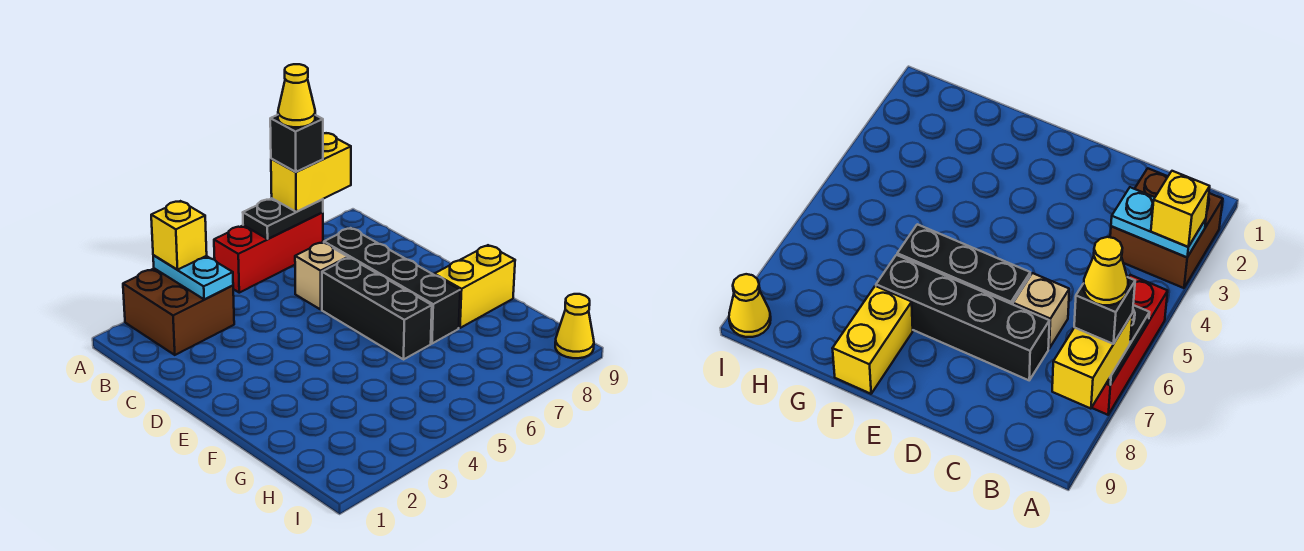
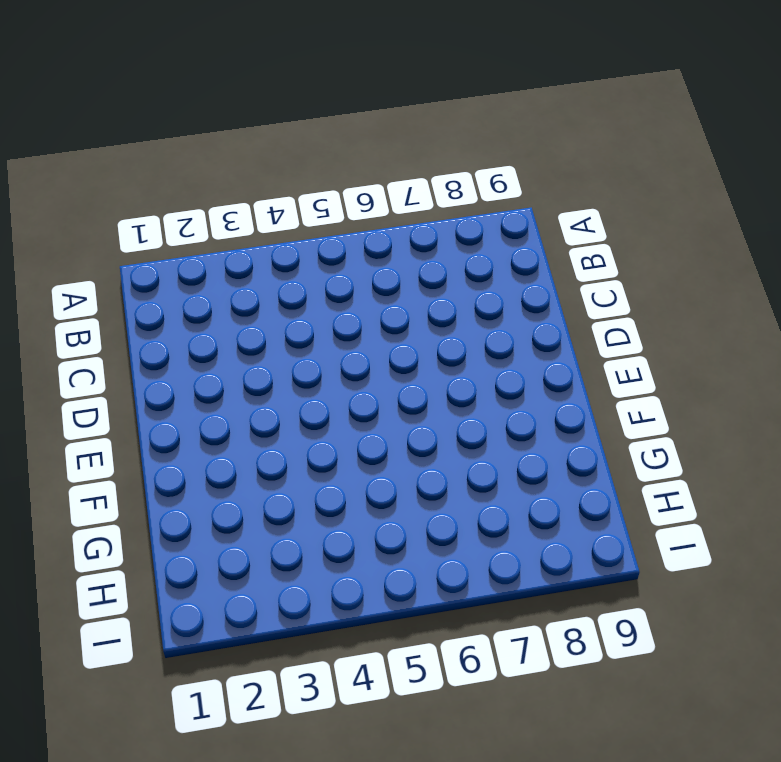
none -> brown 2x2 brick [123,268,234,355]
none -> red 1x3 brick [214,212,323,293]
none -> tan 1x1 brick [295,242,348,309]

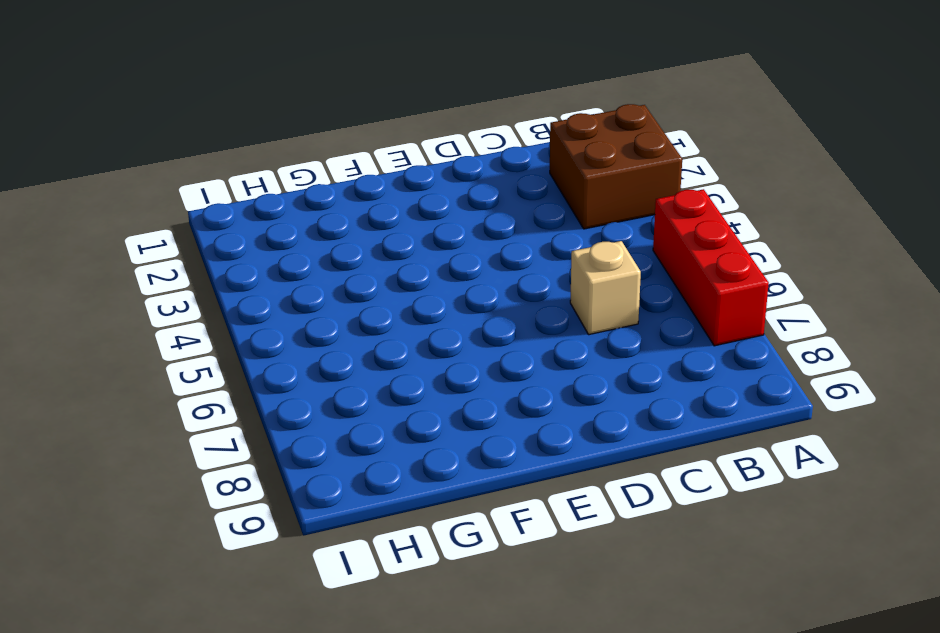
none -> black 1x4 brick [324,228,460,344]
none -> black 1x3 brick [322,258,432,359]
none -> yellow 1x2 brick [434,245,515,328]

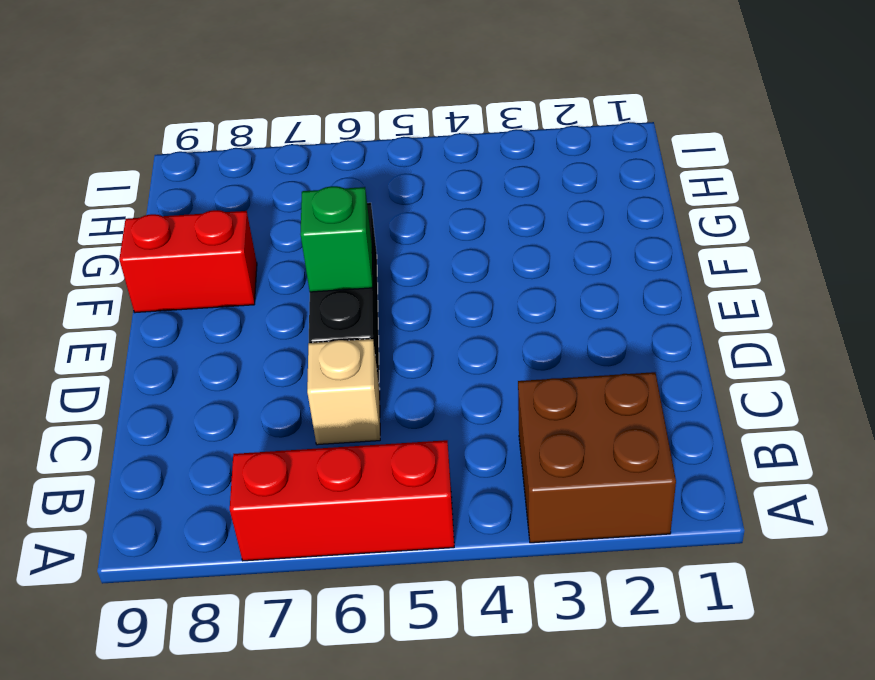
green 1x1 brick [301,186,372,292] -> none
red 1x2 brick [119,210,257,313] -> yellow 1x2 brick [434,245,515,328]
none -> black 1x4 brick [324,228,460,344]
none -> yellow 1x1 cone [555,294,594,358]
none -> cyan 1x2 plate [153,255,233,299]

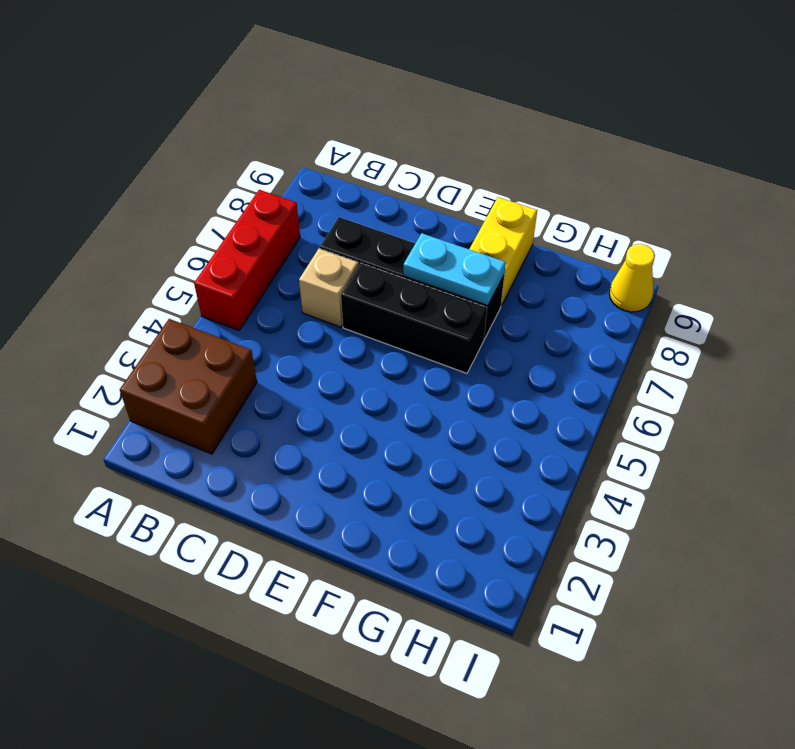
cyan 1x2 plate [403,233,506,306] -> cyan 1x2 plate moved to [153,255,233,299]
none -> black 1x2 plate [243,198,323,239]
none -> yellow 1x1 brick [151,201,207,270]
none -> yellow 1x2 brick [271,133,351,212]

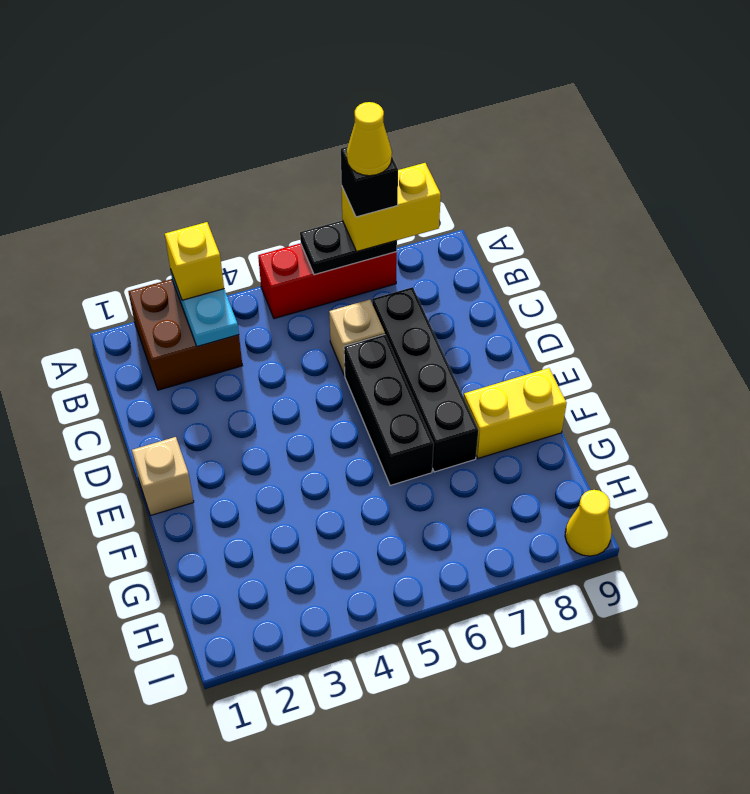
tan 1x1 brick [132,437,194,516] -> none

